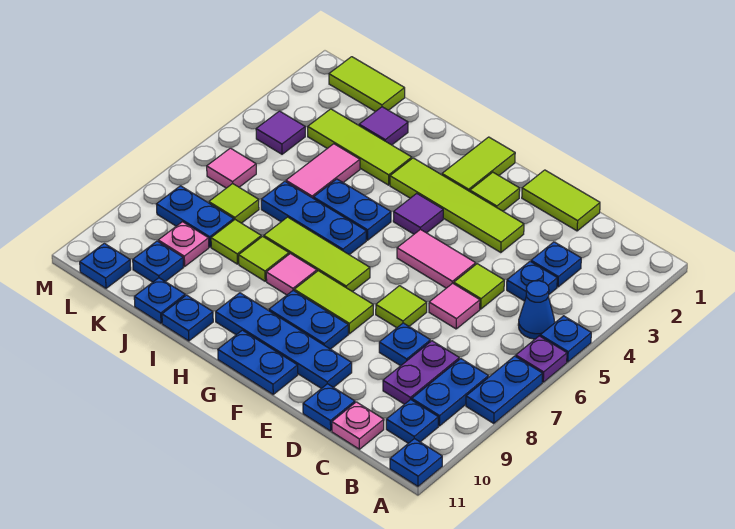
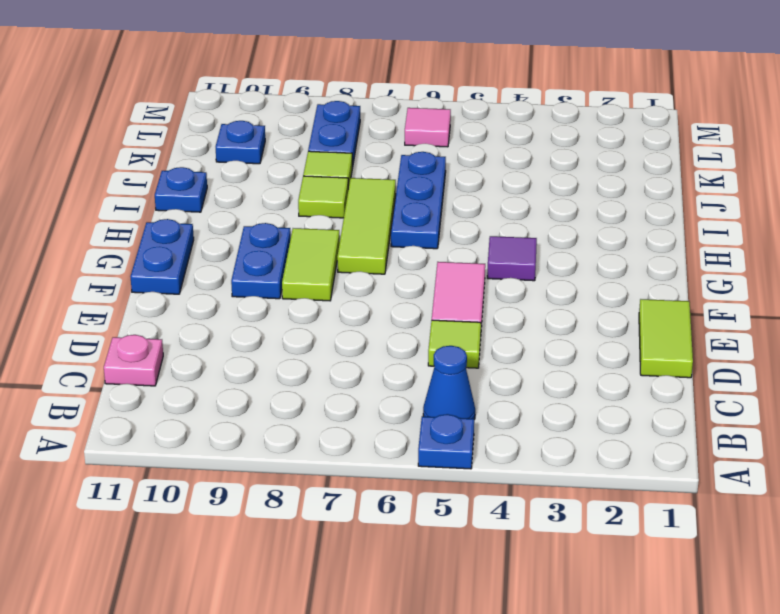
none -> purple 1x1 plate [516,336,567,382]
none -> blue 1x2 plate [466,356,543,424]
none -> blue 1x1 plate [390,439,442,486]
none -> blue 1x2 plate [412,359,488,426]

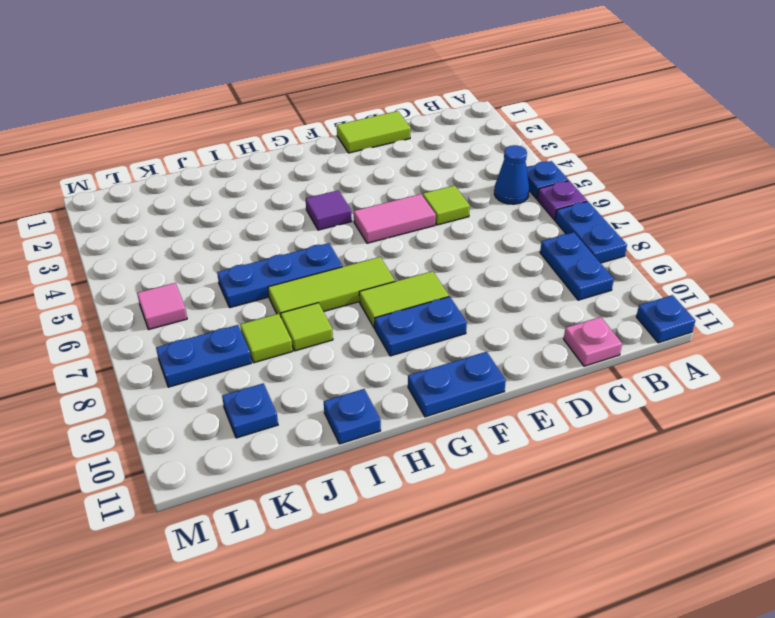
none -> blue 1x1 plate [386,399,438,443]
none -> blue 1x1 plate [531,242,581,287]
none -> blue 1x1 plate [507,262,557,301]
none -> purple 1x2 plate [383,341,459,404]

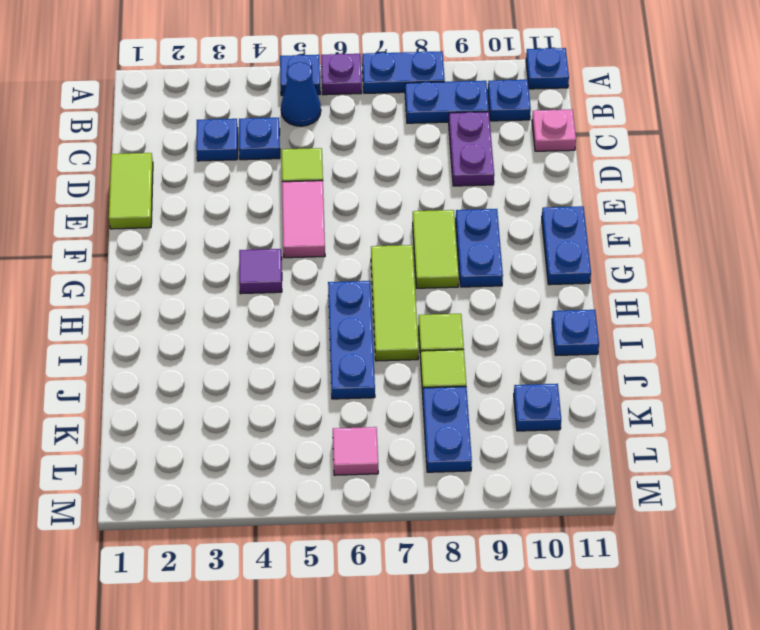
purple 1x2 plate [449,112,494,186] -> purple 1x2 plate turned to [383,341,459,404]
none -> pink 1x1 tile [429,283,480,329]
none -> blue 1x1 plate [379,323,430,366]
none -> blue 1x1 plate [303,384,355,431]
none -> lime 1x4 tile [390,158,524,253]

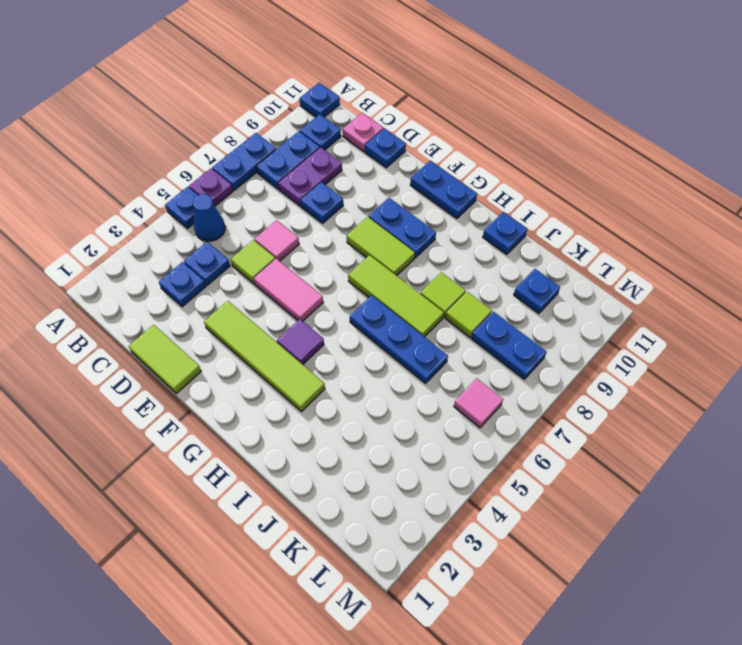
none -> lime 1x1 tile [376,286,427,328]
none -> blue 1x4 plate [216,293,352,389]
none -> lime 1x1 tile [470,172,520,211]
none -> lime 1x2 tile [442,137,515,191]

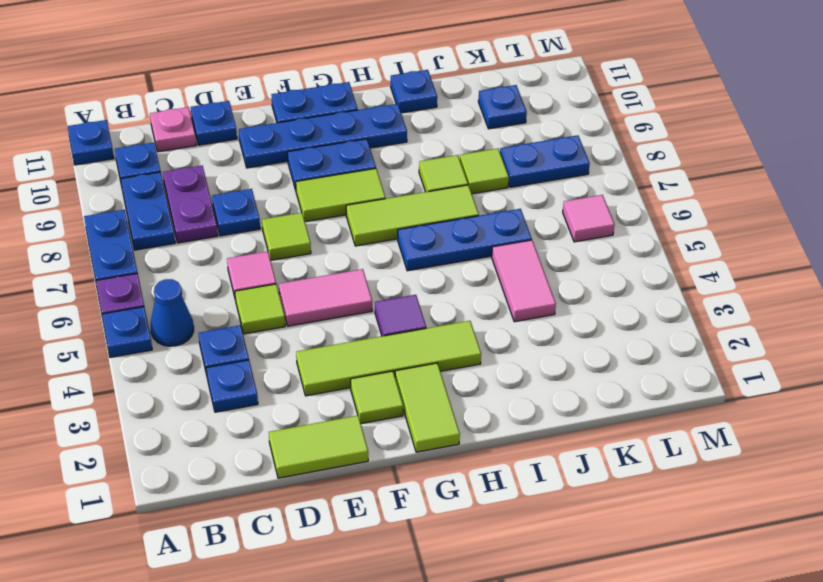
none -> blue 1x2 plate [313,179,391,240]
none -> pink 1x1 tile [266,254,317,295]
none -> lime 1x3 tile [308,109,412,185]
none -> purple 1x1 tile [359,107,408,145]

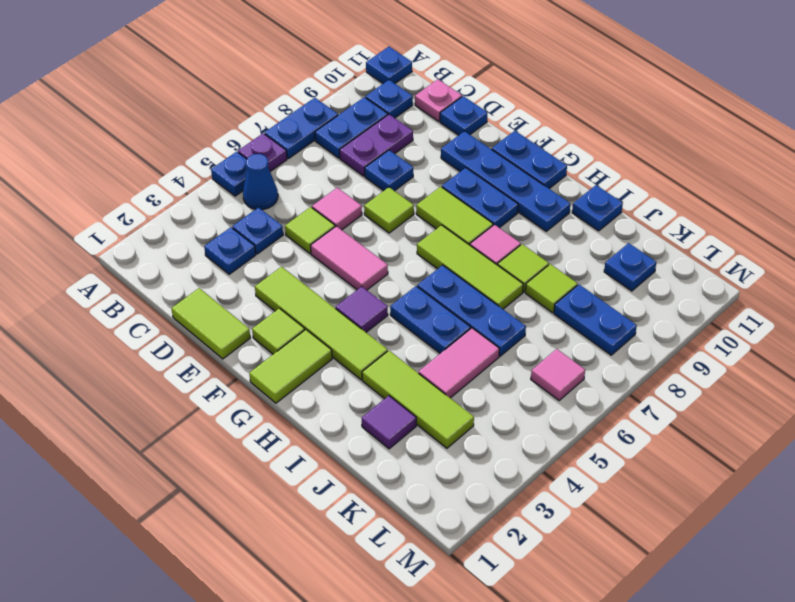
none -> blue 1x1 plate [134,278,185,323]
none -> lime 1x2 tile [329,57,405,112]
none -> lime 1x1 tile [209,184,259,223]
none -> pink 1x1 plate [158,222,209,266]

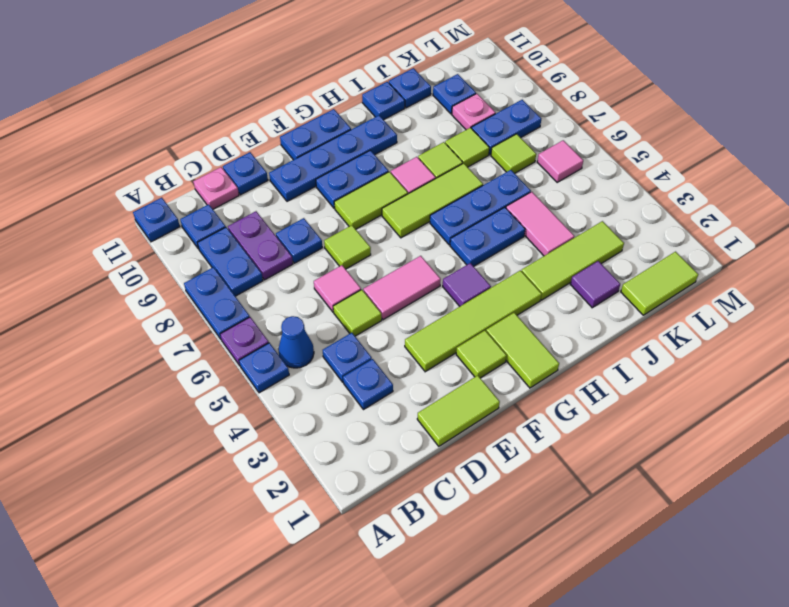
none -> purple 1x1 tile [256,111,305,154]
none -> blue 1x1 plate [80,243,131,288]

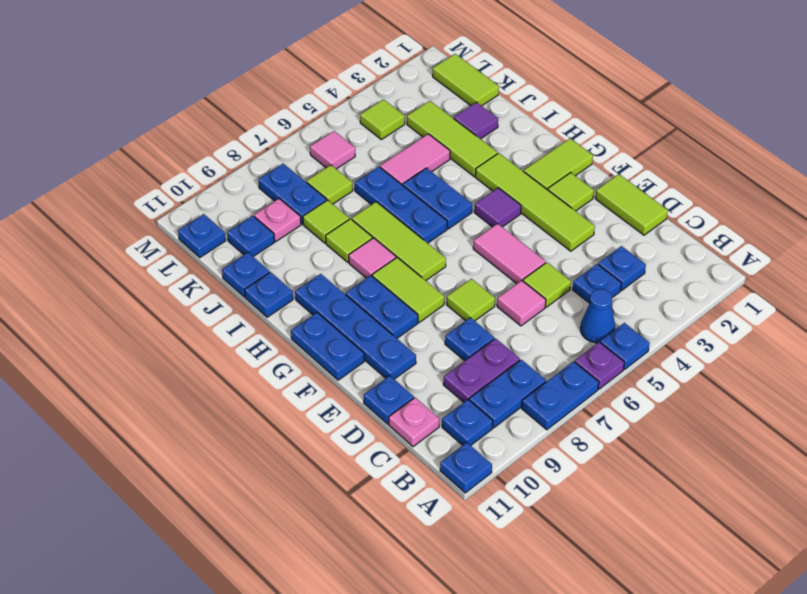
lime 1x1 tile [360,99,405,140] -> purple 1x1 tile [256,111,305,154]

